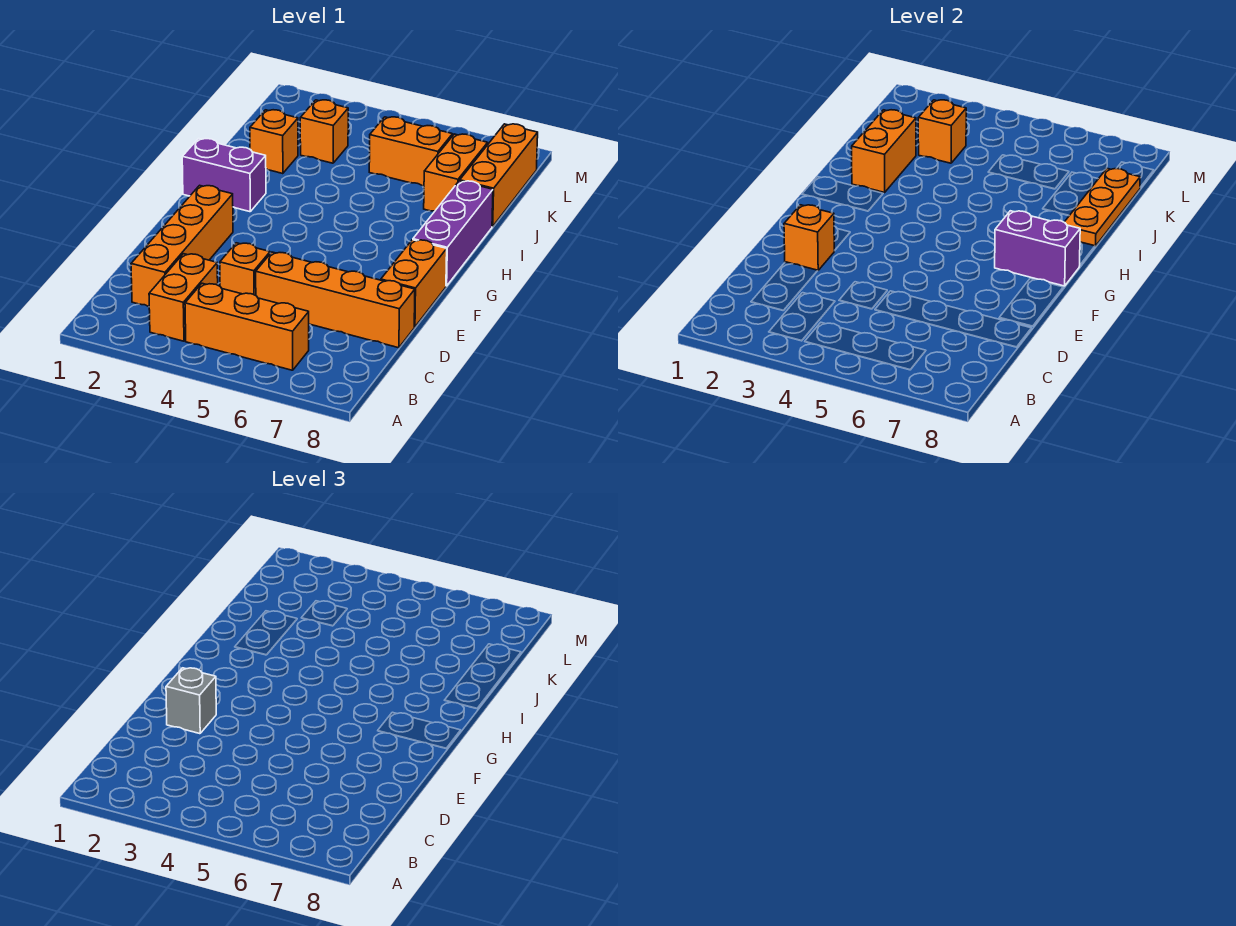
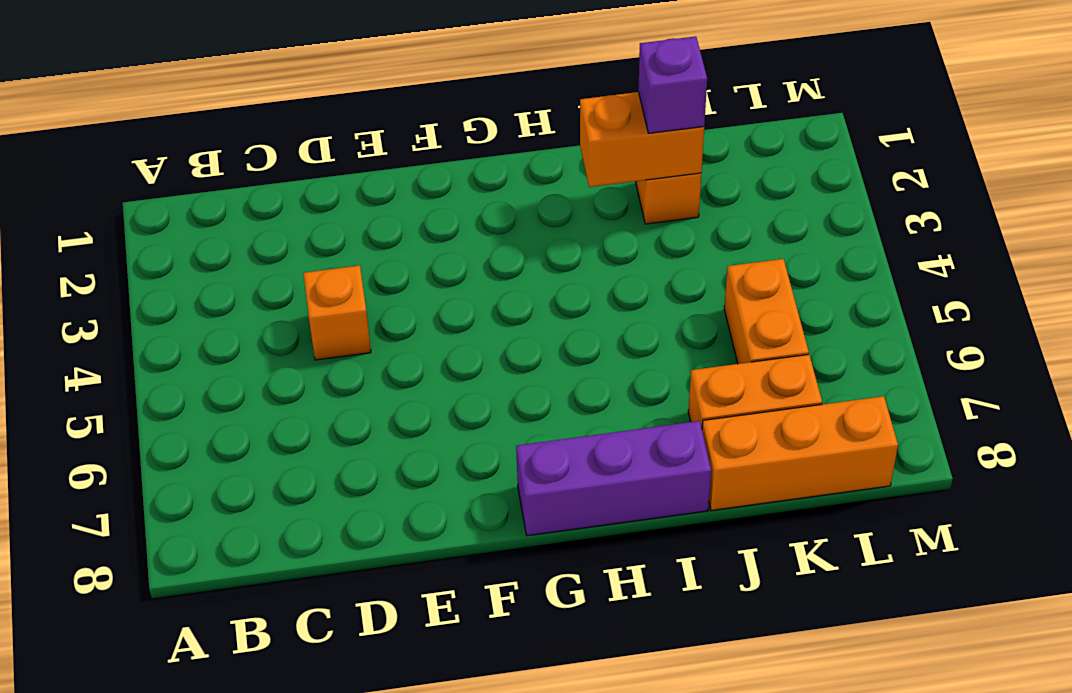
purple 1x1 brick [638,36,707,133] -> none
none -> orange 1x2 brick [149,254,218,341]
none -> orange 1x3 brick [185,283,309,370]
none -> orange 1x4 brick [131,185,233,307]

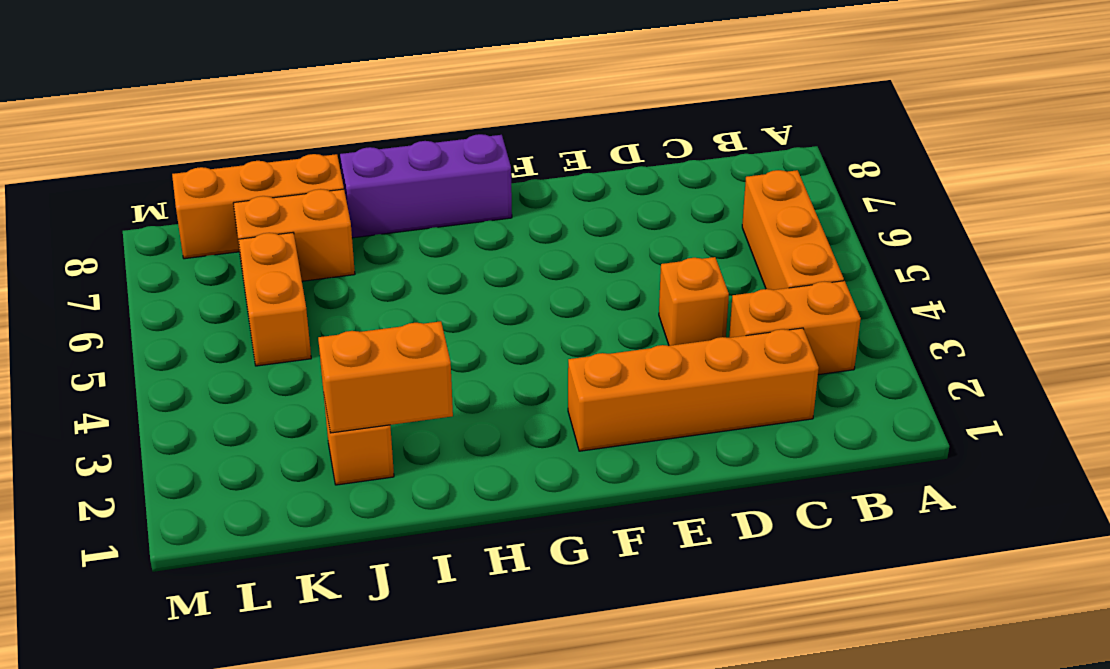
none -> orange 1x4 brick [256,252,415,348]
none -> orange 1x2 brick [381,240,447,327]
none -> purple 1x2 brick [182,139,266,212]

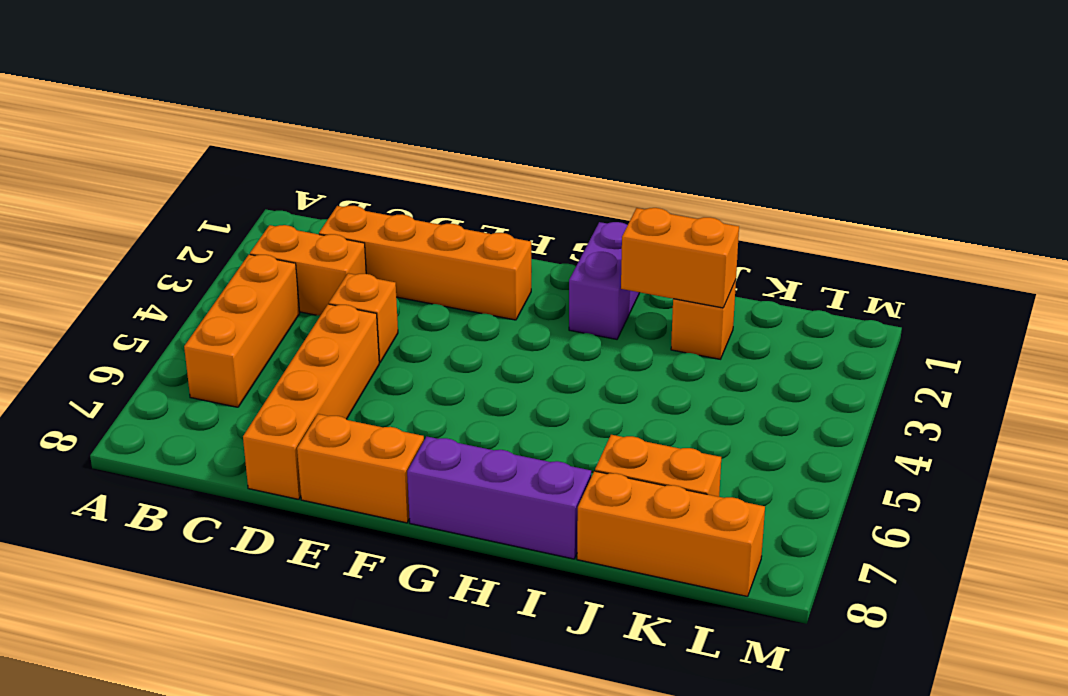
none -> orange 1x1 brick [300,100,348,163]
none -> orange 1x2 brick [369,117,453,186]
none -> orange 1x1 brick [784,205,835,270]

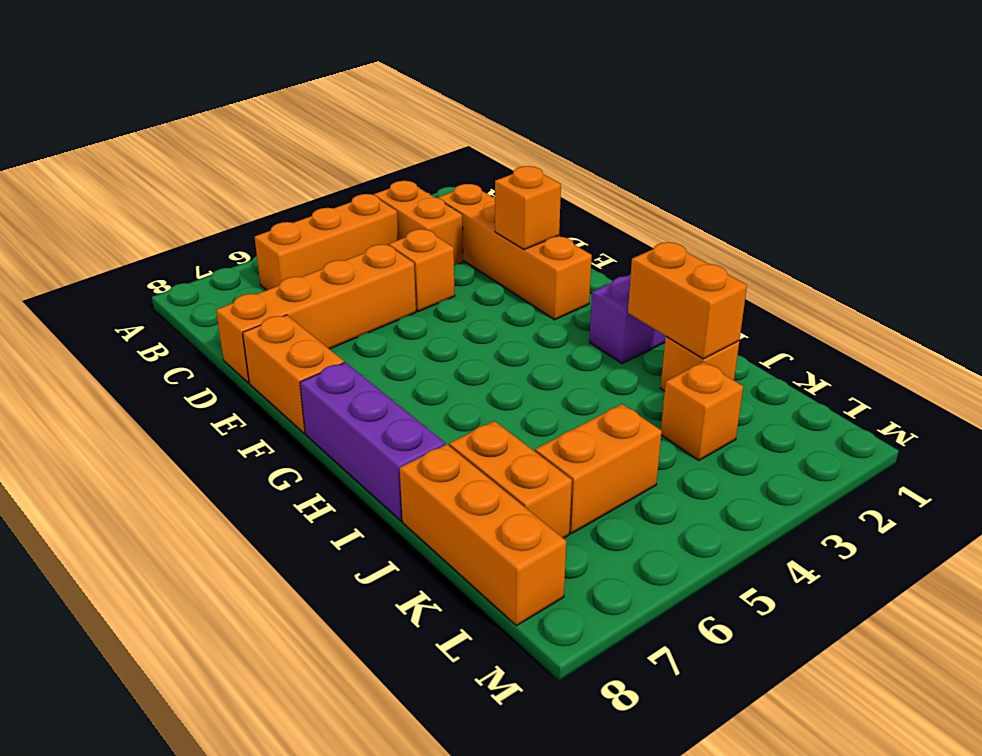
none -> purple 1x2 brick [995,211,1080,286]
none -> orange 1x3 plate [1064,169,1140,246]
none -> orange 1x1 brick [918,100,966,163]

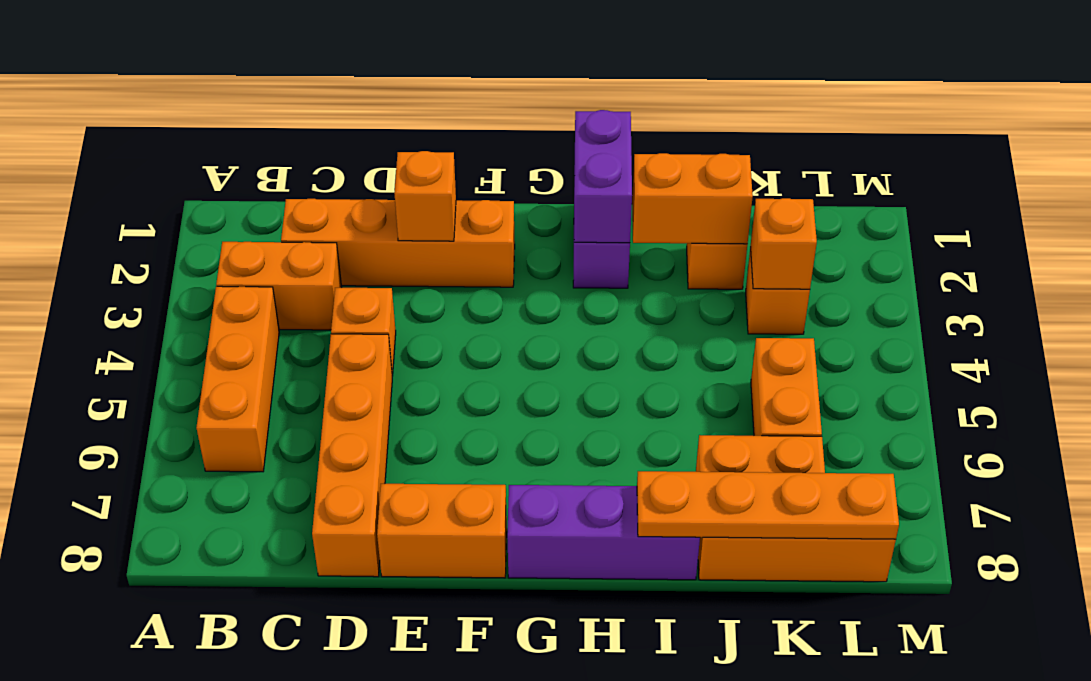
purple 1x2 brick [574,110,632,243] -> purple 1x2 brick moved to [995,211,1080,286]
orange 1x4 plate [637,471,899,539] -> orange 1x3 plate [1064,169,1140,246]
none -> grey 1x1 brick [166,668,216,734]

